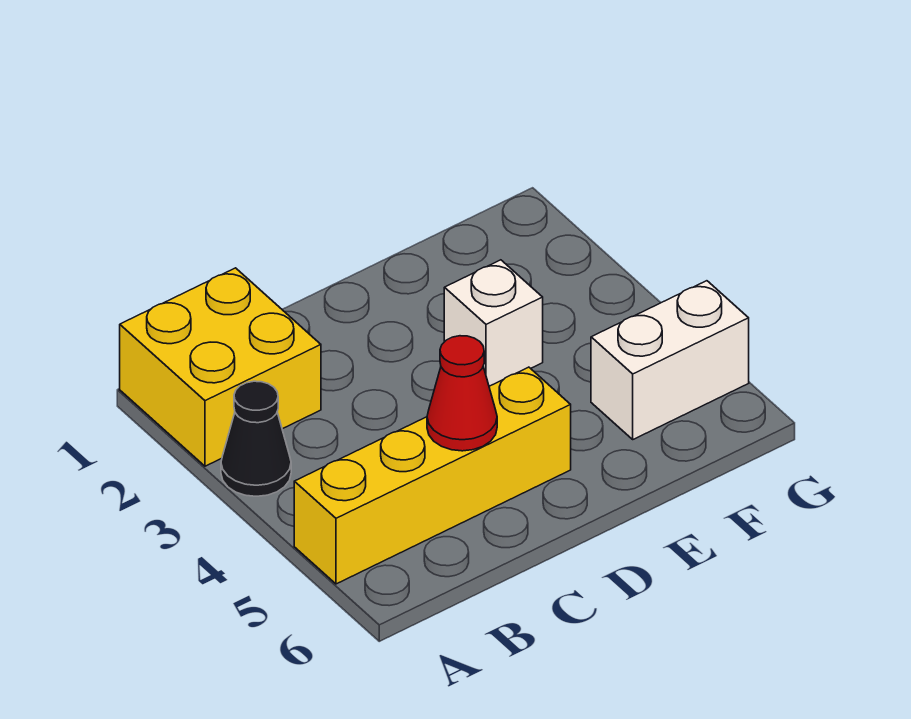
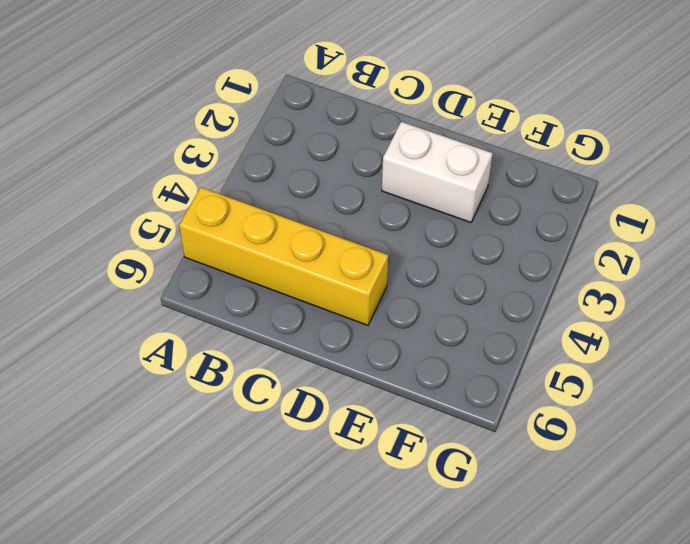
white 1x2 brick [382,122,493,222] -> white 1x2 brick moved to [591,281,749,439]
none -> yellow 2x2 brick [120,268,321,466]
none -> black 1x1 cone [221,381,291,496]

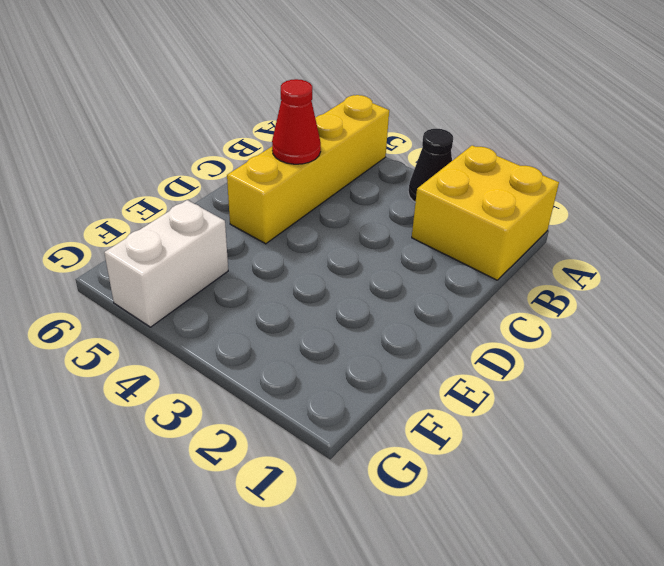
none -> white 1x1 brick [444,260,543,386]

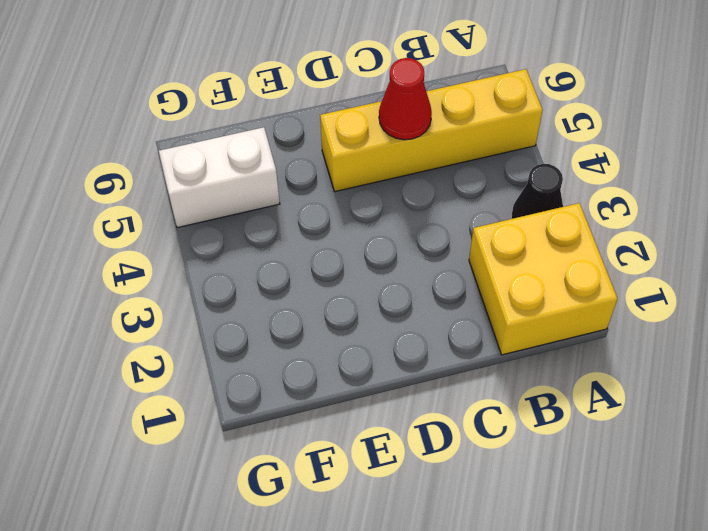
none -> white 1x1 brick [444,260,543,386]

